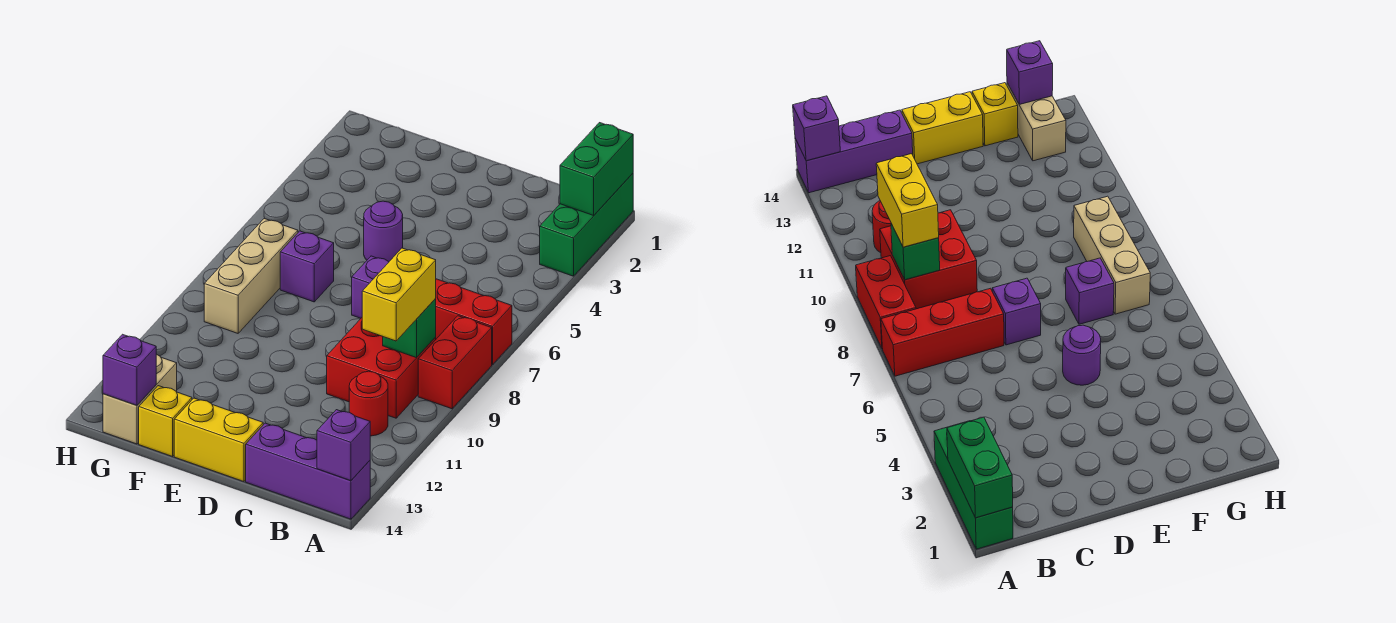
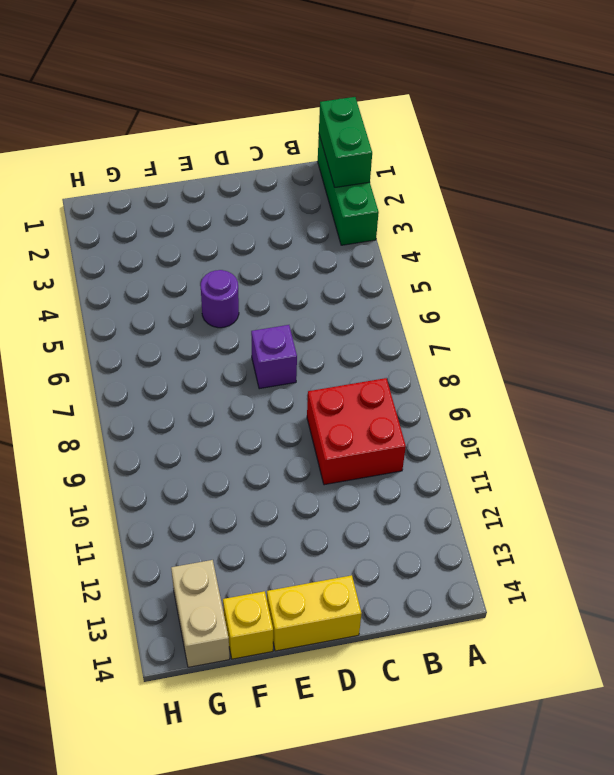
none -> red 1x3 brick [435,279,512,365]
none -> red 1x2 brick [418,316,492,409]
none -> purple 1x3 brick [246,423,370,519]

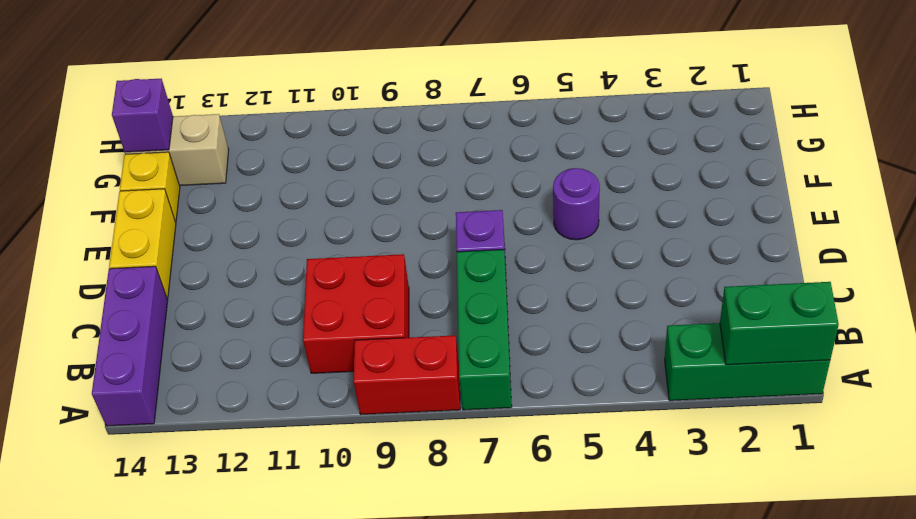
green 1x3 brick [457,250,512,410] -> red 1x3 brick [435,279,512,365]
none -> red 1x1 round brick [349,371,388,436]
none -> purple 1x1 brick [280,231,334,302]
none -> tan 1x3 brick [204,218,298,333]

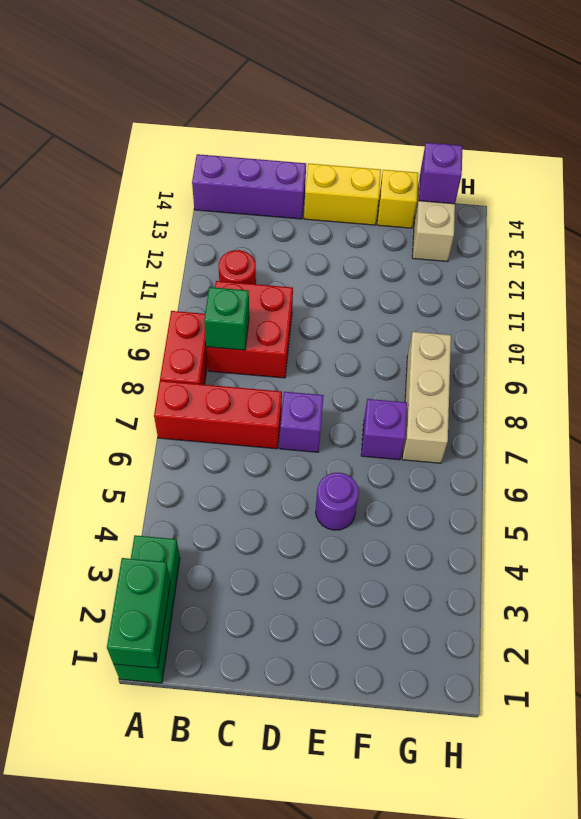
none -> purple 1x1 brick [317,410,370,481]
none -> yellow 1x2 brick [362,248,436,341]

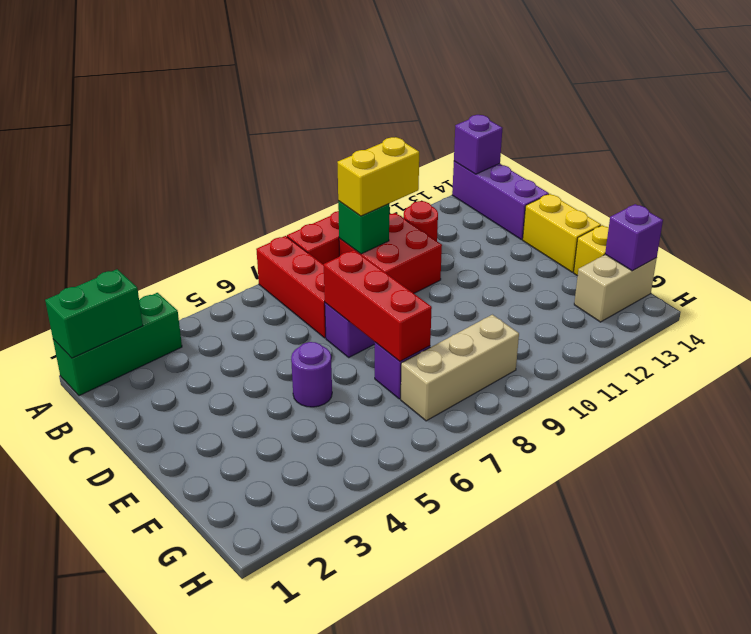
red 1x3 brick [324,250,432,361] -> none

